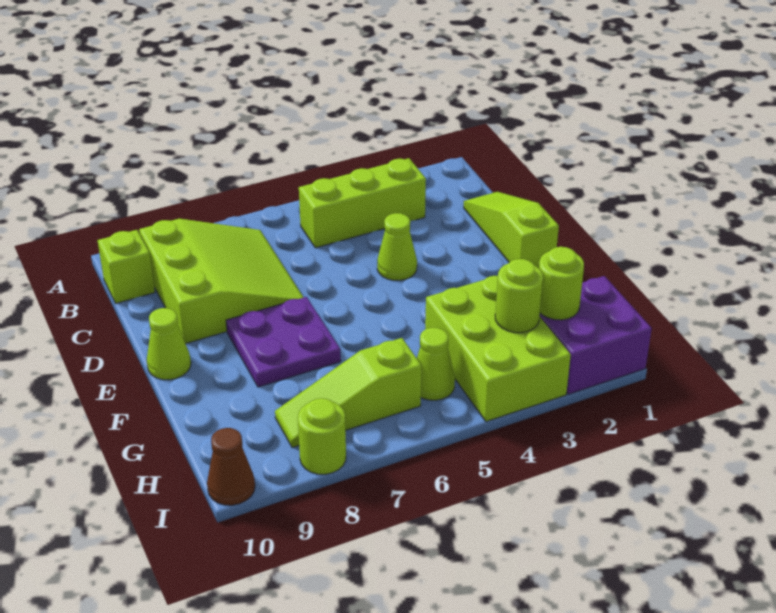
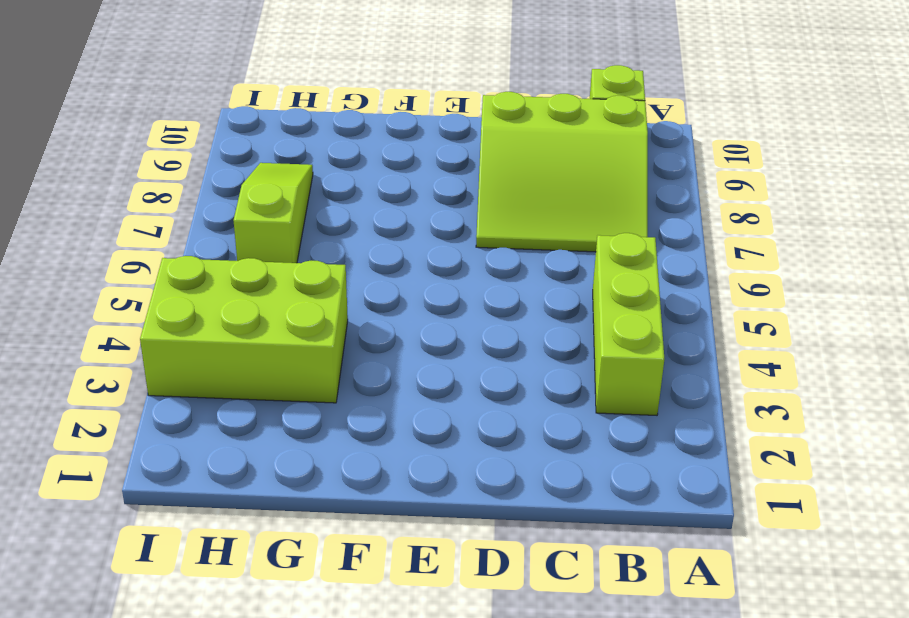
none -> lime 1x3 slope [464,192,559,268]
none -> lime 1x1 cone [377,213,417,281]
none -> purple 2x2 plate [226,297,341,387]

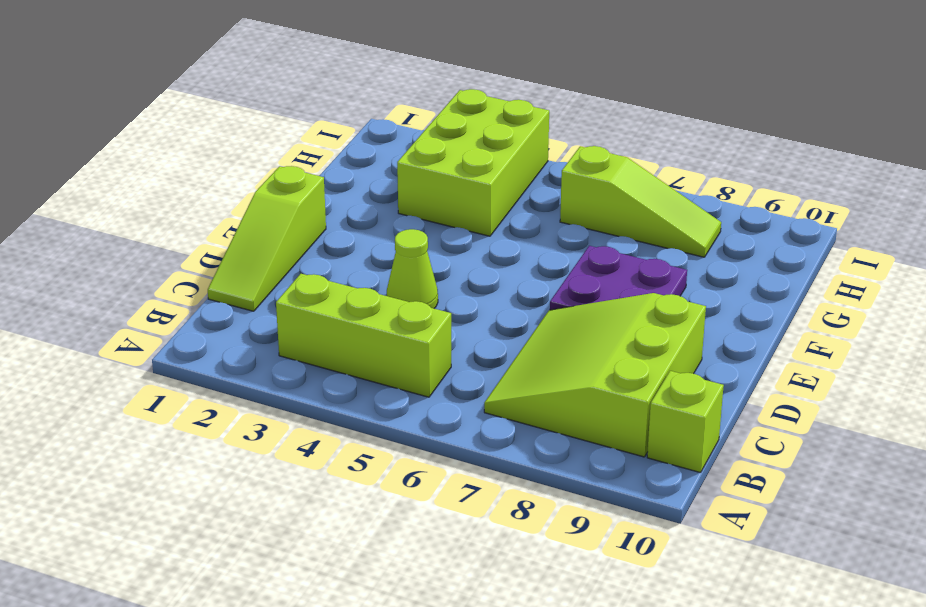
none -> lime 1x1 cone [147,308,191,380]
none -> purple 2x2 brick [540,276,652,394]
none -> lime 1x1 cone [417,328,455,400]

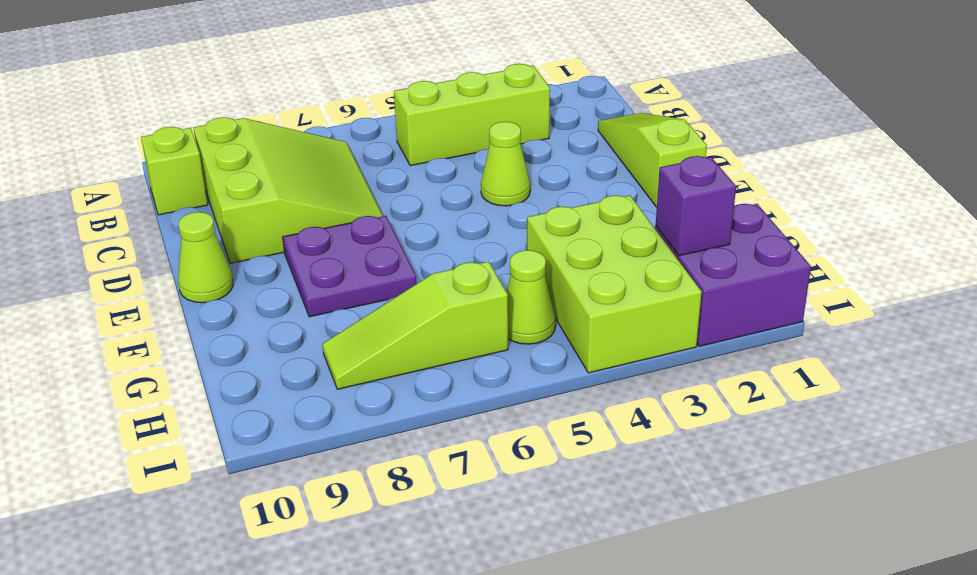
purple 1x1 brick [656,156,736,256] -> lime 1x1 round brick [539,247,584,320]
none -> lime 1x1 round brick [298,398,346,474]
none -> brown 1x1 cone [207,428,255,505]
none -> lime 1x1 round brick [495,259,543,333]

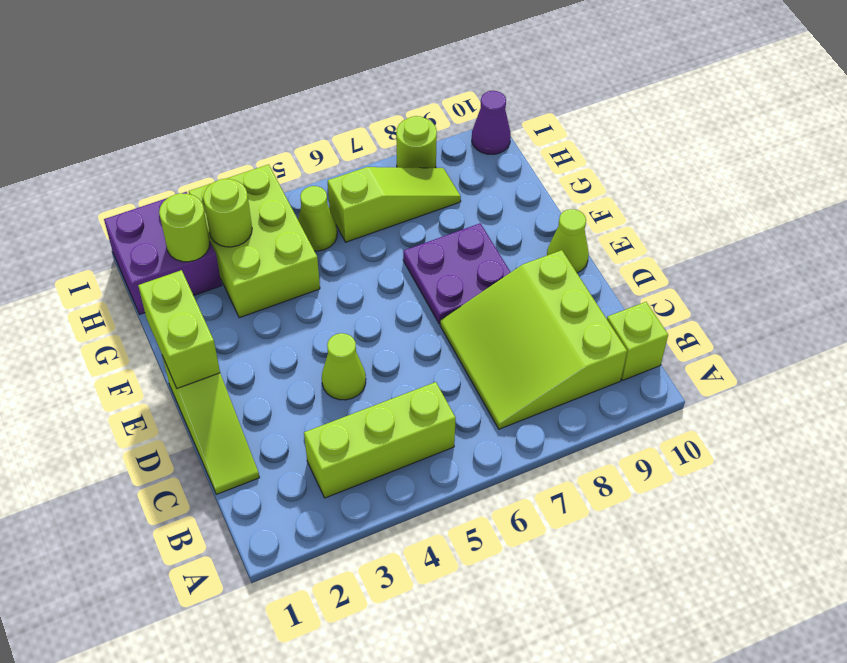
lime 1x2 brick [138,270,220,388] -> none
purple 1x1 cone [472,91,511,154] -> brown 1x1 cone [207,428,255,505]

